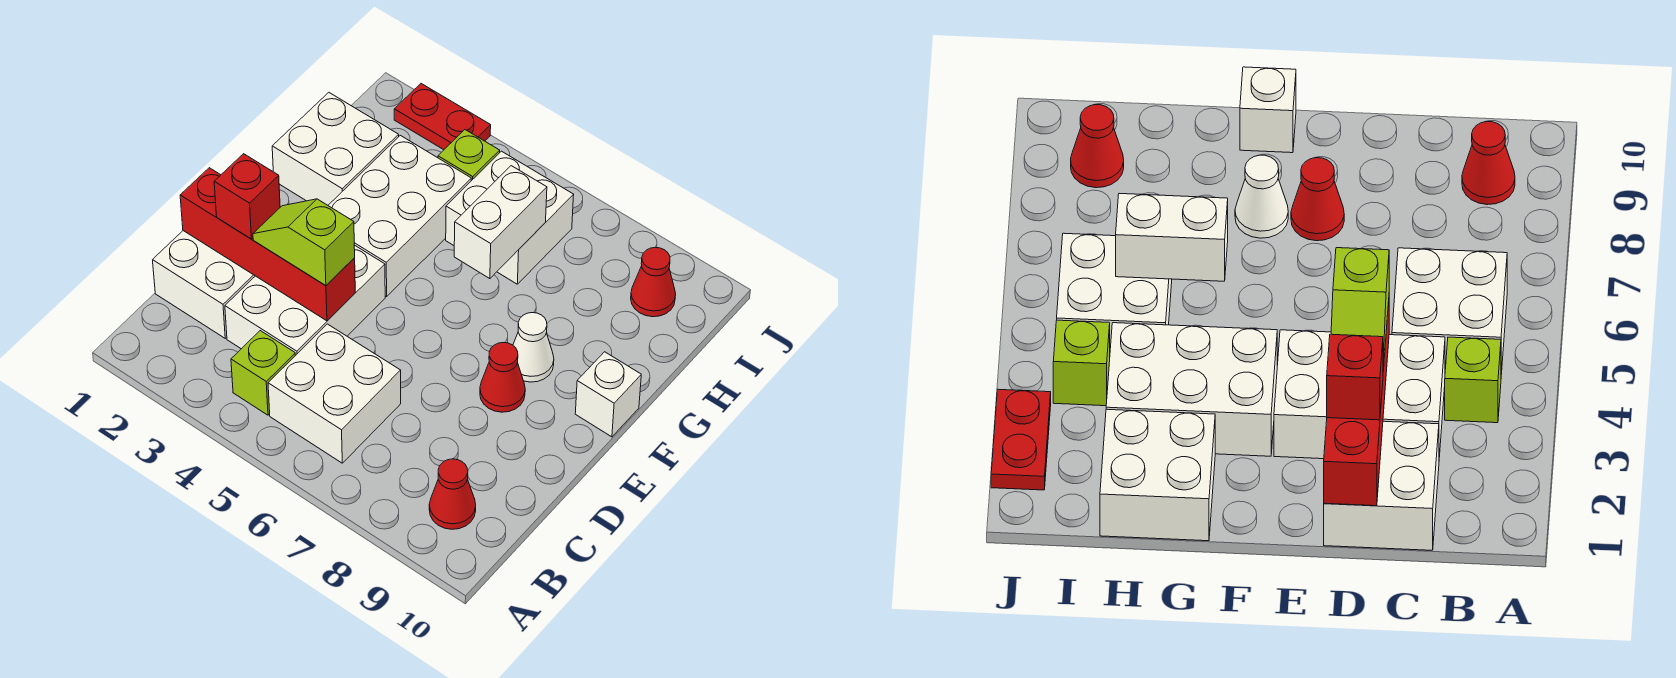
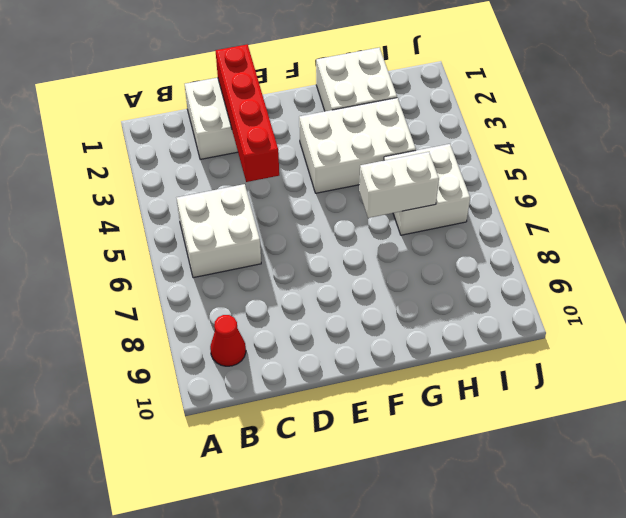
none -> lime 1x1 brick [231,331,296,415]
none -> white 2x3 brick [225,245,385,355]
none -> red 1x1 cone [480,343,525,412]

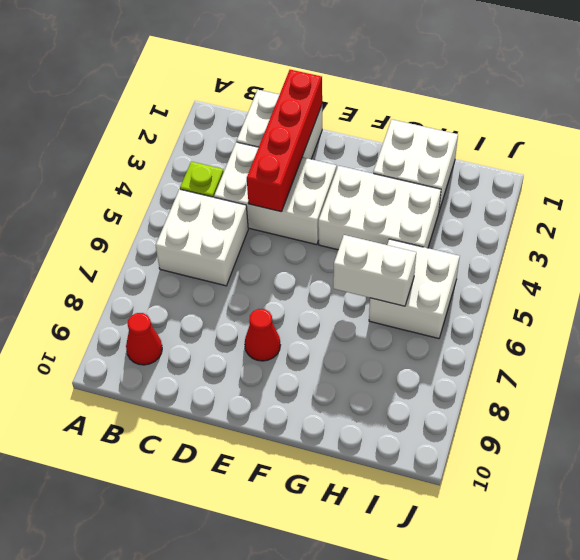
none -> white 1x1 cone [513,313,554,382]
none -> white 1x1 brick [575,352,641,437]
none -> lime 1x1 brick [438,130,500,181]

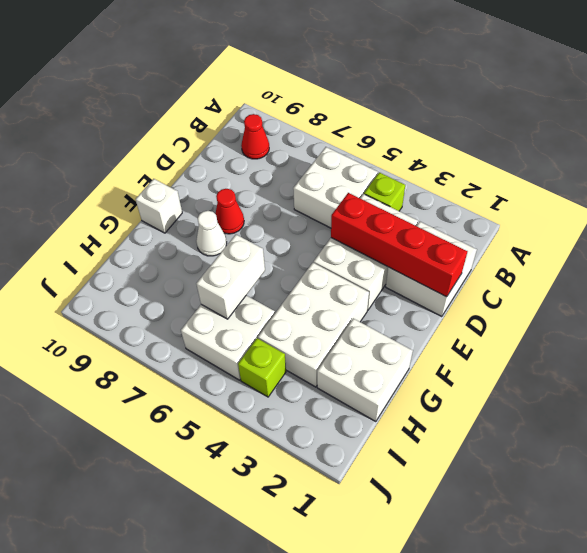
none -> red 1x1 cone [631,247,676,317]
none -> red 1x2 plate [394,84,491,150]
none -> red 1x1 brick [214,154,280,239]

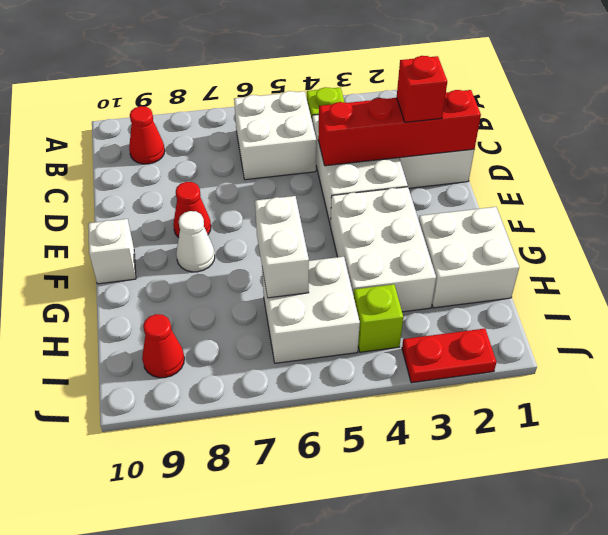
none -> lime 1x2 slope [253,199,355,286]

